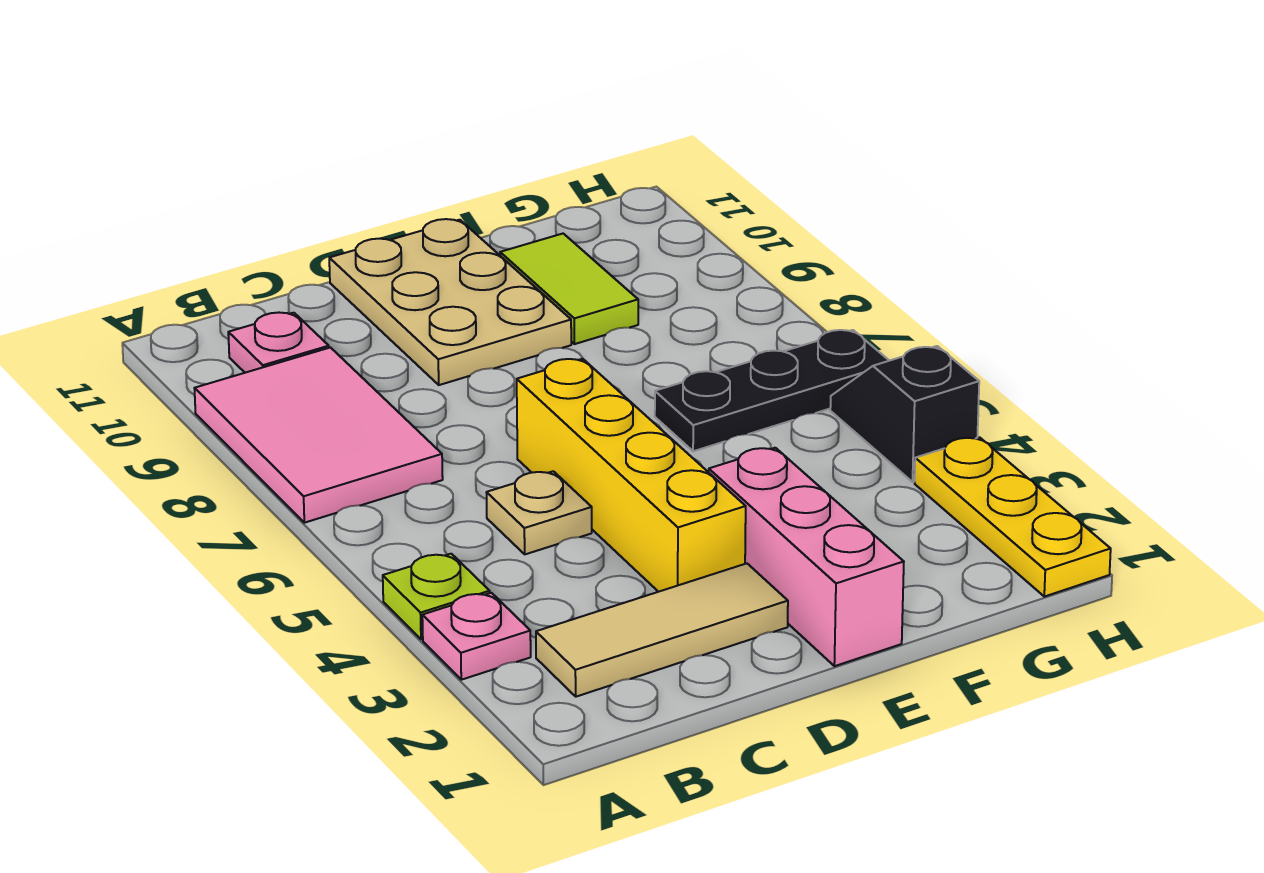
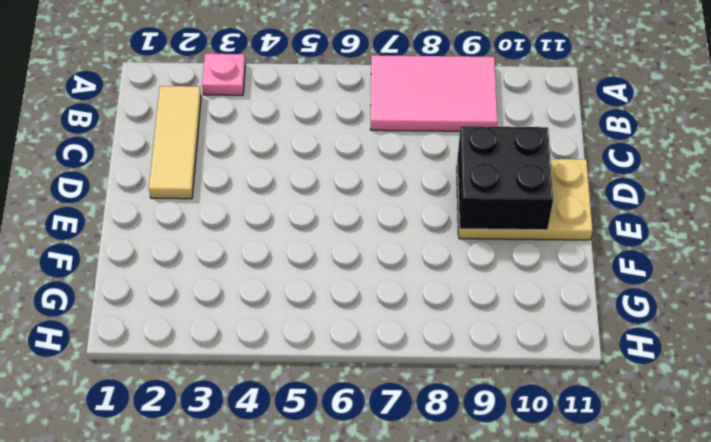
black 2x2 brick [458,126,553,230] -> none
none -> lime 1x1 plate [383,554,490,639]
none -> pink 1x1 plate [228,313,329,373]
none -> tan 1x1 plate [486,471,592,554]

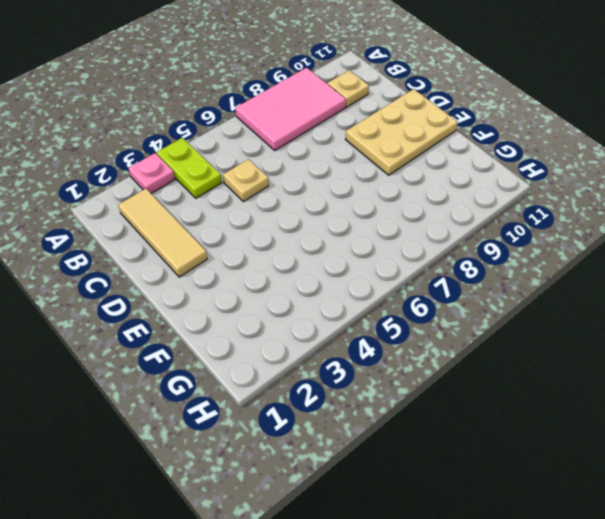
lime 1x2 plate [157,138,222,198] -> lime 1x1 plate [383,554,490,639]
tan 1x1 plate [328,70,369,107] -> pink 1x1 plate [228,313,329,373]
none -> yellow 1x4 brick [517,359,746,592]
none -> pink 1x3 brick [709,448,904,666]
none -> black 1x3 plate [655,330,889,451]

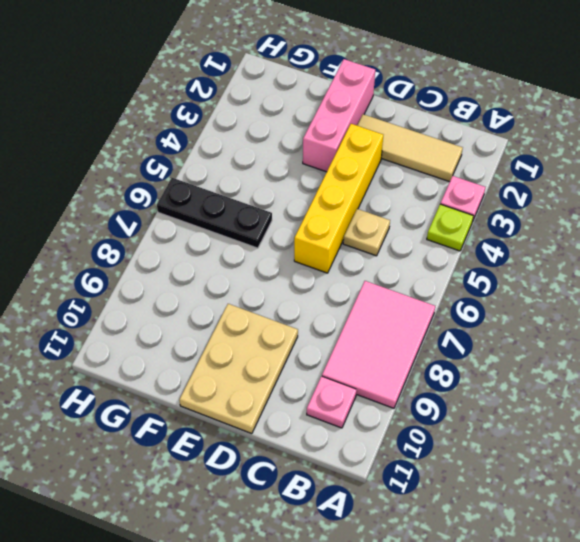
none -> lime 1x2 tile [500,234,638,344]
none -> yellow 1x3 plate [915,437,1111,597]
none -> black 1x2 slope [830,346,979,482]

